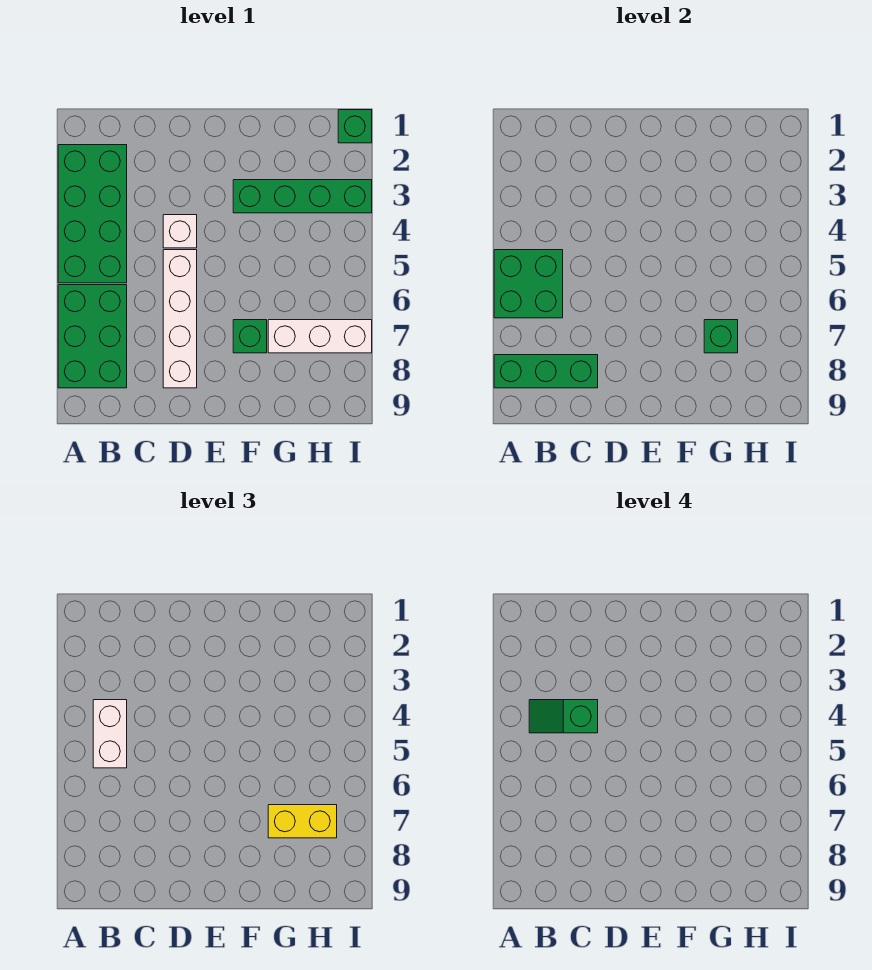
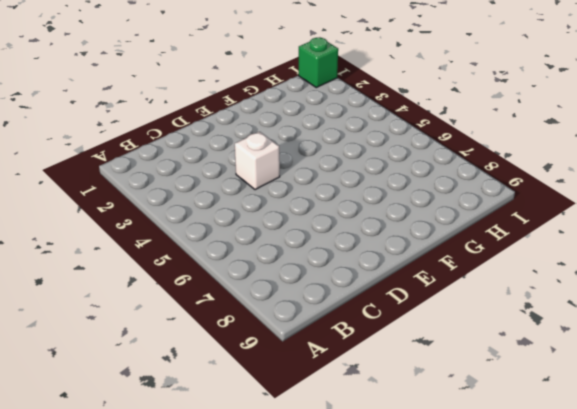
none -> green 2x4 brick [58,145,127,283]
none -> green 2x3 brick [58,285,127,388]
none -> white 1x4 brick [163,250,197,388]

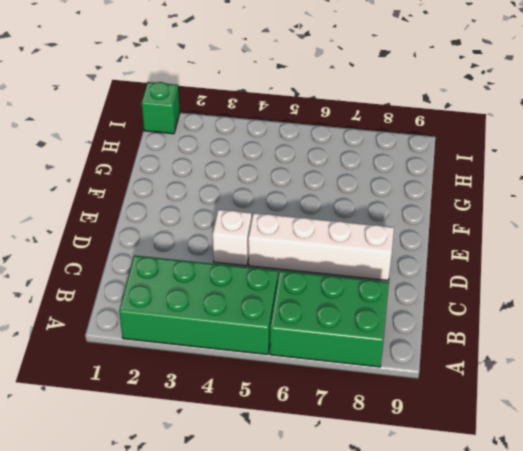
none -> green 1x4 brick [233,180,372,213]
none -> green 1x1 brick [233,320,267,353]
none -> white 1x3 brick [268,320,372,353]

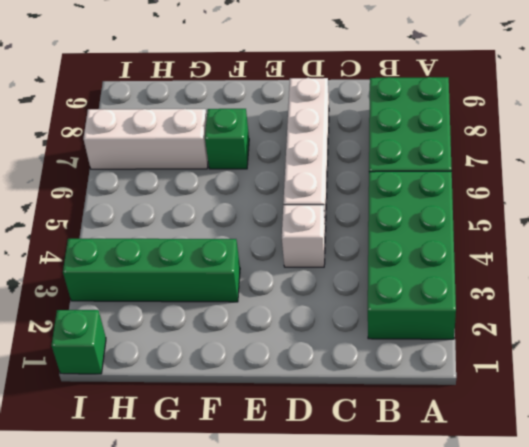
none -> green 2x2 brick [494,250,563,318]
none -> green 1x3 brick [494,355,598,388]
none -> green 1x1 brick [704,320,738,353]

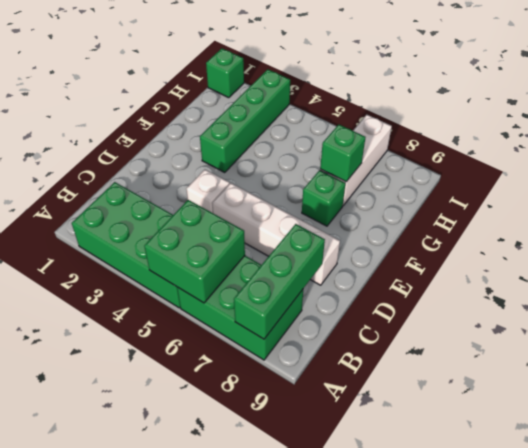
none -> white 1x2 brick [93,700,127,768]
none -> yellow 1x2 brick [268,805,337,838]
none -> green 1x2 slope [529,700,598,733]

